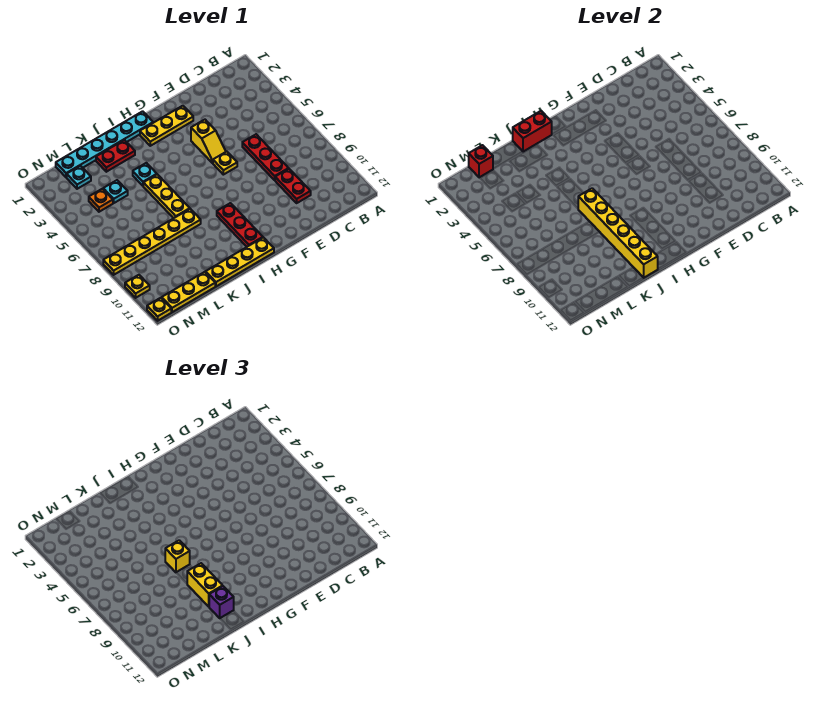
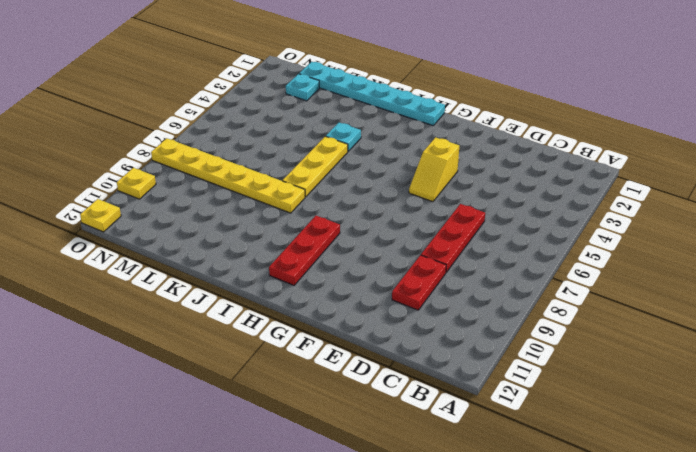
none -> yellow 1x3 plate [140,106,193,146]
none -> yellow 1x1 plate [213,152,237,175]
none -> yellow 1x4 plate [206,237,274,286]

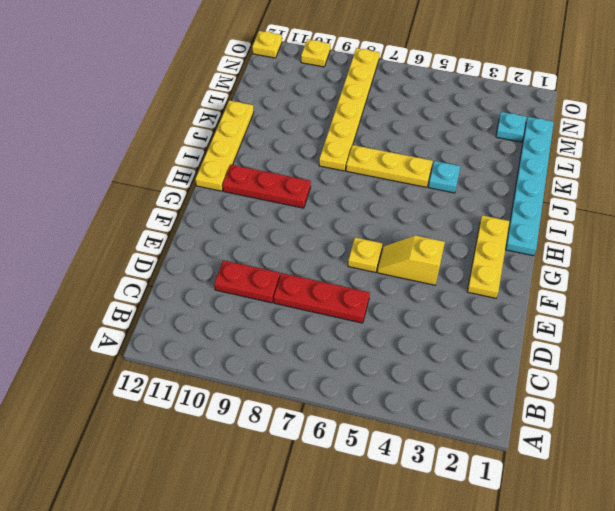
none -> red 1x2 plate [96,140,135,172]
none -> cyan 1x1 plate [103,180,128,203]
none -> yellow 1x3 plate [162,272,215,312]

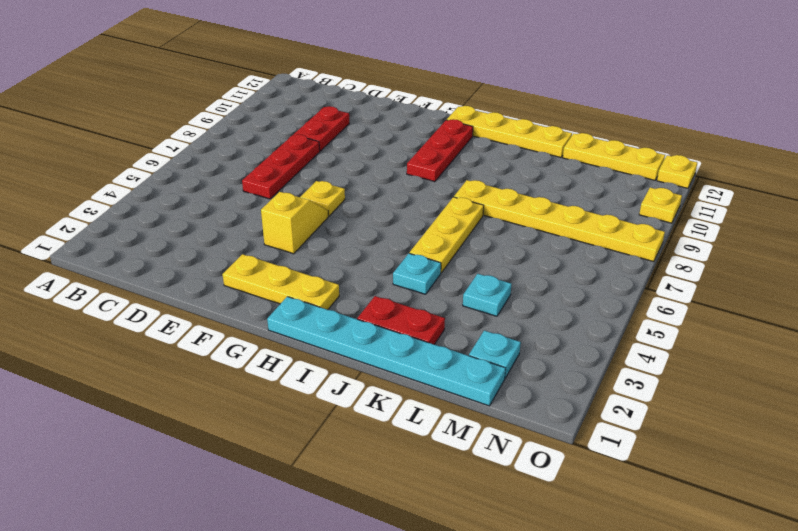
none -> orange 1x1 plate [89,189,113,212]
none -> red 1x2 brick [513,111,552,152]
none -> yellow 1x6 brick [578,188,658,278]

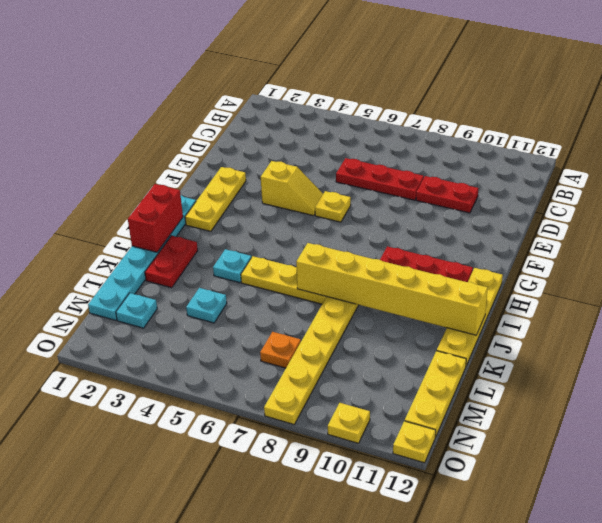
orange 1x1 plate [260,332,301,368] -> orange 1x1 plate moved to [89,189,113,212]
none -> red 1x1 brick [469,145,493,177]
none -> yellow 1x1 brick [165,540,190,572]
none -> yellow 1x2 brick [187,563,222,607]

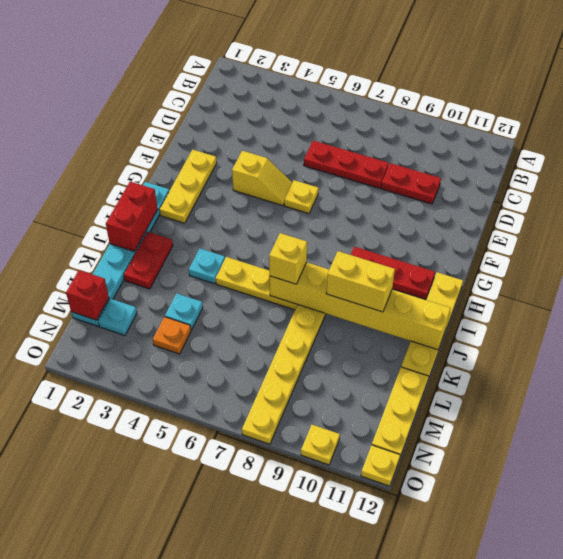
none -> purple 1x1 brick [209,586,234,618]

